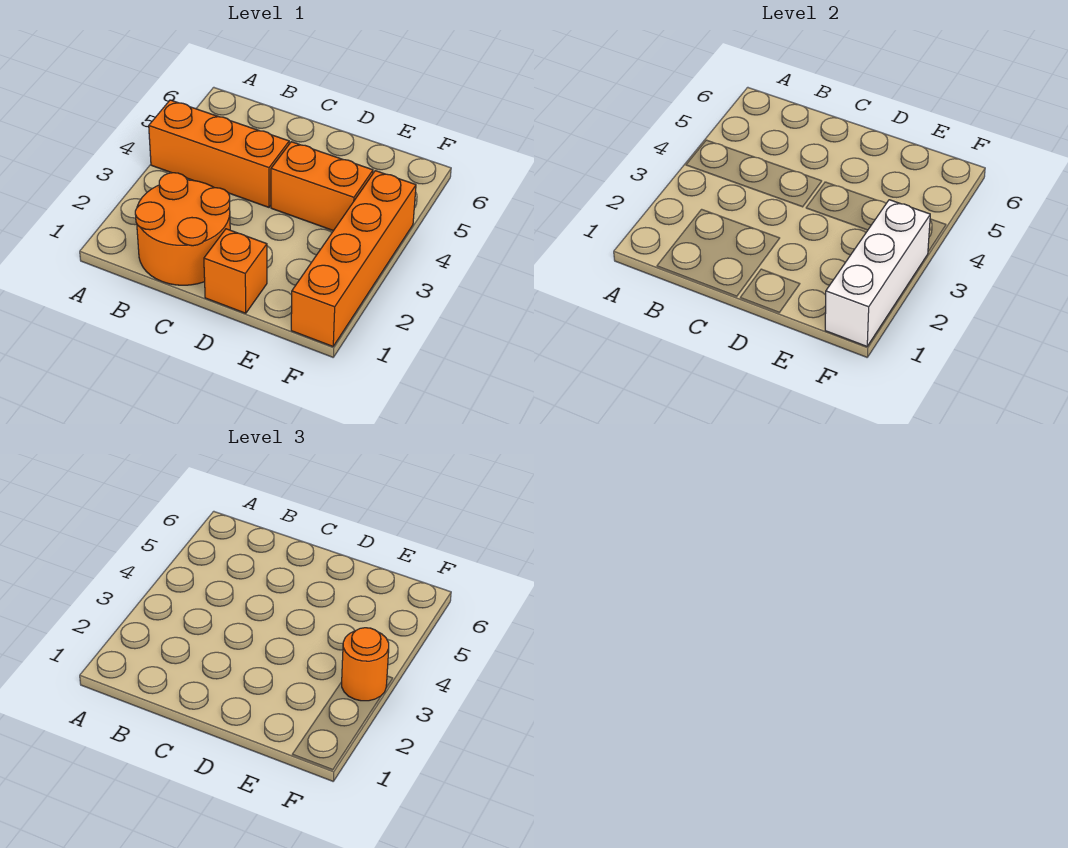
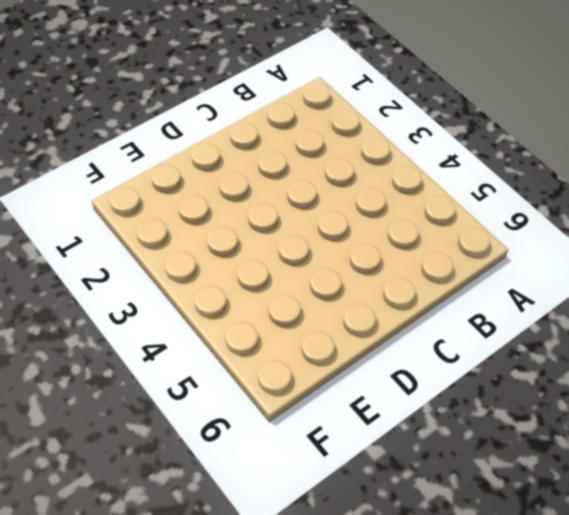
none -> orange 1x3 brick [149,100,289,207]
none -> orange 2x2 round brick [135,173,230,285]

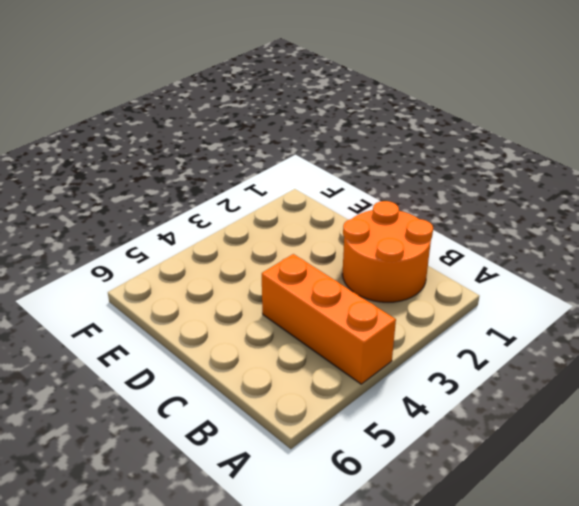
none -> orange 1x1 brick [204,229,267,313]
none -> orange 1x2 brick [271,142,373,231]

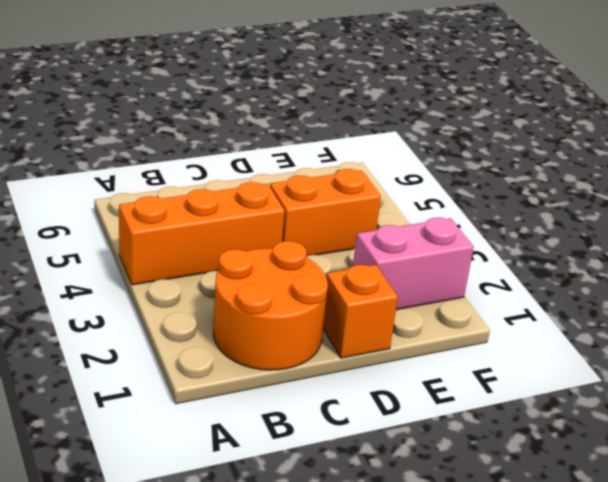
pink 1x2 brick [353,218,474,310] -> orange 1x4 brick [291,171,416,346]
none -> white 1x3 brick [825,200,930,346]
none -> orange 1x1 round brick [342,628,389,701]

